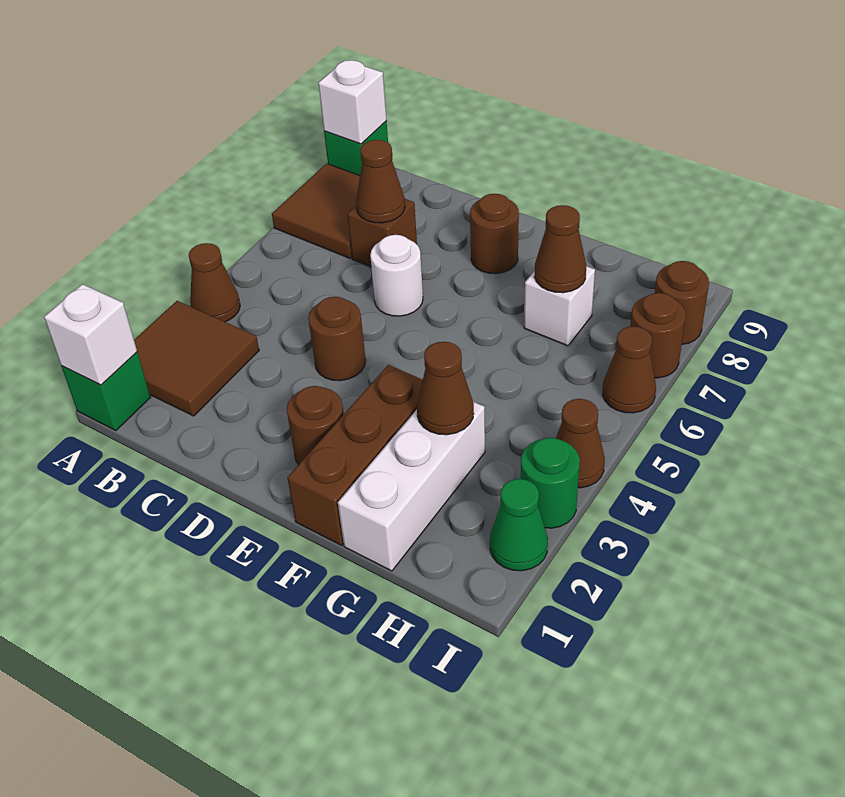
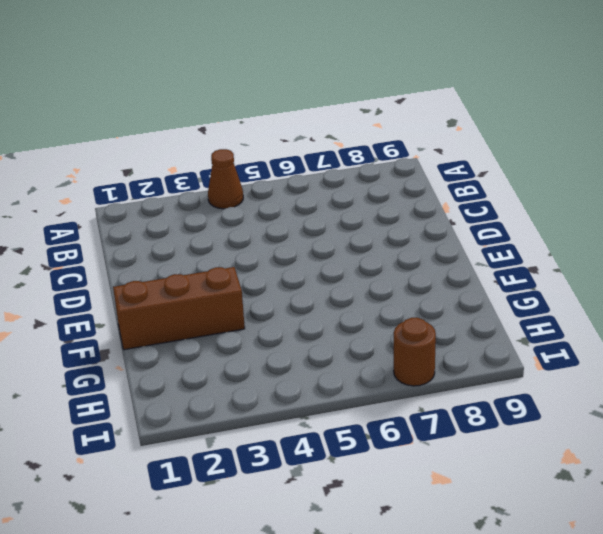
none -> green 1x1 brick [62,352,150,431]
none -> brown 2x2 tile [134,301,259,416]
none -> brown 2x2 tile [272,163,360,258]

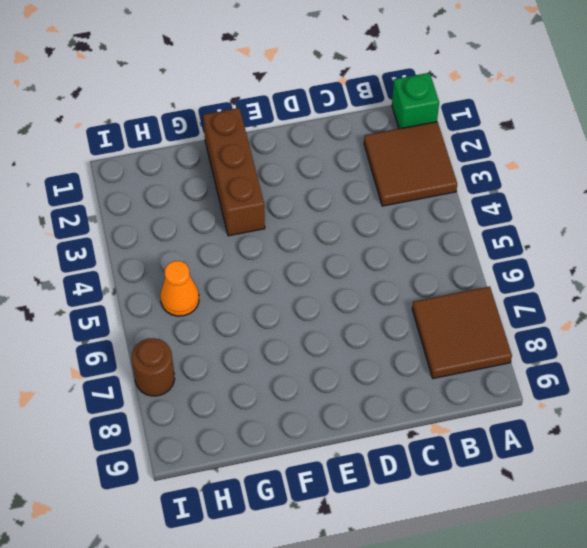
orange 1x1 cone [160,261,199,316] -> none
none -> brown 1x1 cone [189,243,240,322]
none -> green 1x1 brick [324,121,388,176]
none -> brown 1x1 brick [348,199,417,267]

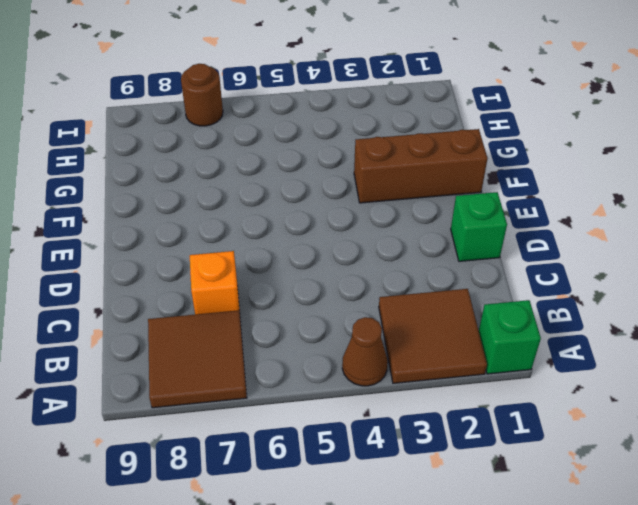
orange 1x1 brick [190,251,240,314] -> brown 1x1 brick [348,199,417,267]
green 1x1 brick [451,192,507,261] -> green 1x1 brick moved to [324,121,388,176]
none -> brown 1x1 round brick [308,297,366,381]
none -> white 1x1 round brick [370,235,423,316]
none -> brown 1x1 round brick [287,386,344,465]

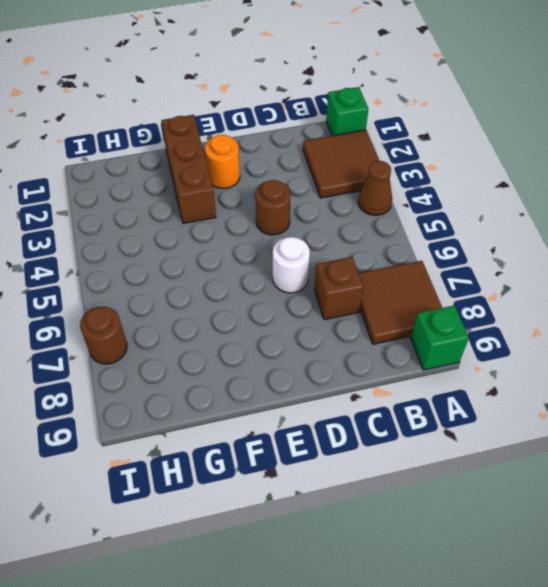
orange 1x1 round brick [205,135,240,188] -> brown 1x1 round brick [287,386,344,465]
none -> brown 1x1 round brick [470,194,519,274]
none -> white 1x3 brick [338,402,485,571]
none -> white 1x1 brick [524,266,595,346]

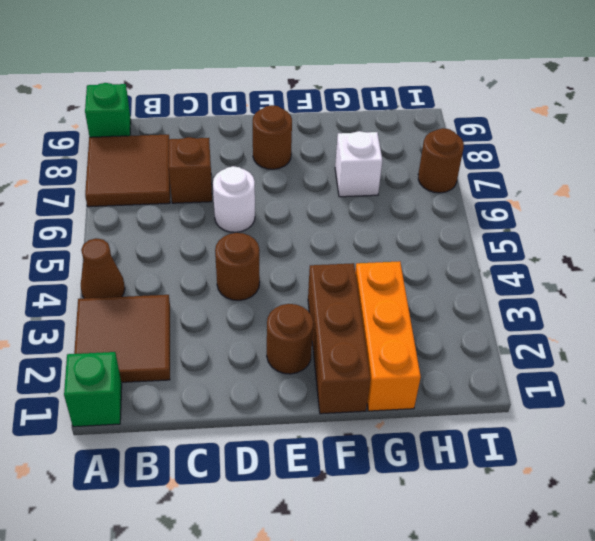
orange 1x3 brick [355,261,421,411] -> white 1x3 brick [338,402,485,571]
none -> green 1x1 cone [490,479,548,571]
none -> green 1x1 round brick [521,438,580,528]
none -> brown 1x1 cone [556,399,605,488]

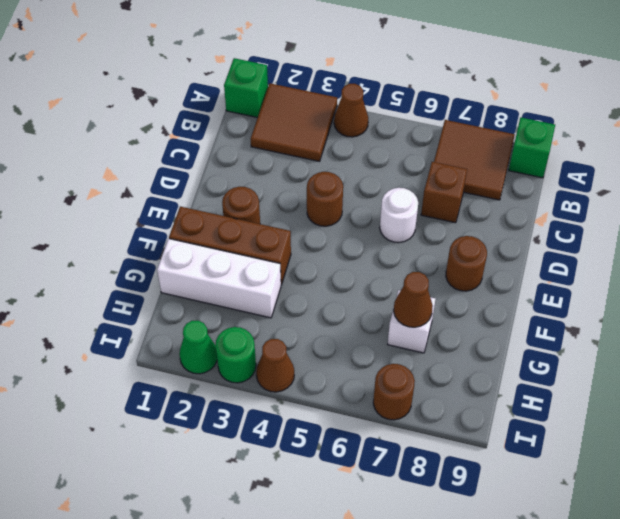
none -> brown 1x1 cone [603,326,656,413]
none -> brown 1x1 round brick [655,261,709,344]
none -> white 1x1 brick [44,284,137,385]

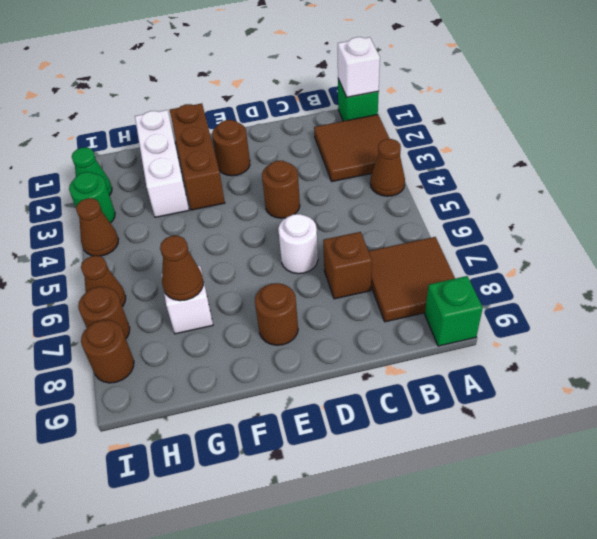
none -> white 1x1 brick [318,60,386,144]
none -> brown 1x1 cone [356,140,405,223]
none -> brown 1x1 cone [417,342,474,435]

